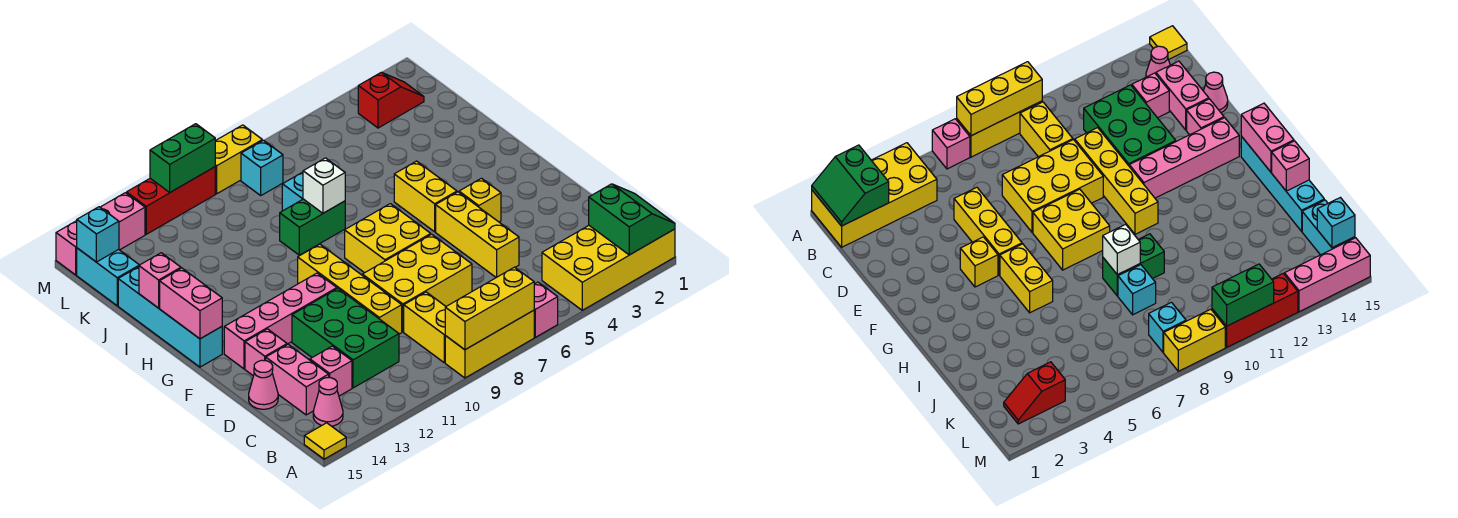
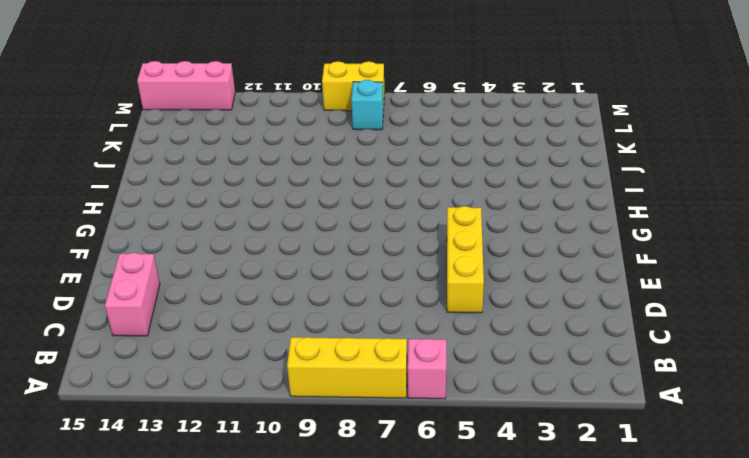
none -> yellow 2x4 brick [542,226,675,310]
none -> yellow 1x1 tile [304,423,346,459]
none -> yellow 1x2 brick [404,292,446,363]
none -> pink 1x1 cone [313,378,343,426]

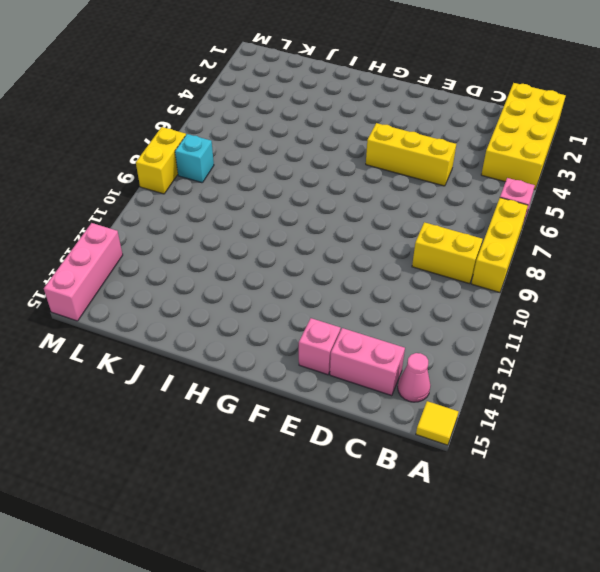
none -> green 2x3 brick [292,288,399,388]
none -> pink 1x1 brick [310,346,352,396]
none -> yellow 2x3 brick [362,234,472,332]
none -> yellow 1x4 brick [298,244,402,334]

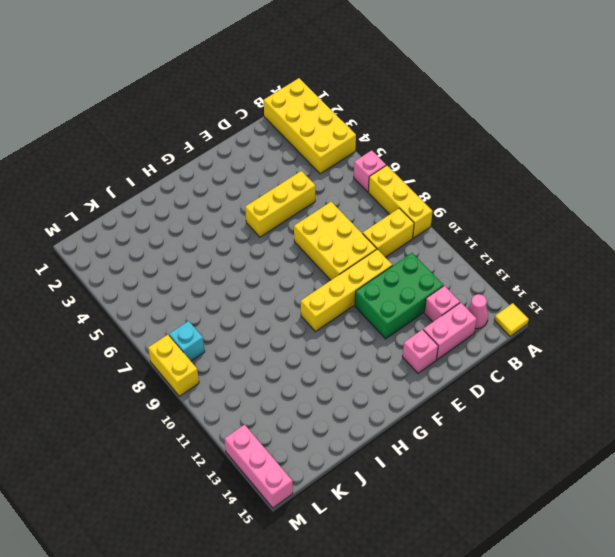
none -> pink 1x1 cone [249,360,278,409]
none -> yellow 1x1 brick [459,178,501,222]
none -> yellow 2x2 brick [345,204,431,273]
none -> pink 1x4 brick [224,273,337,369]

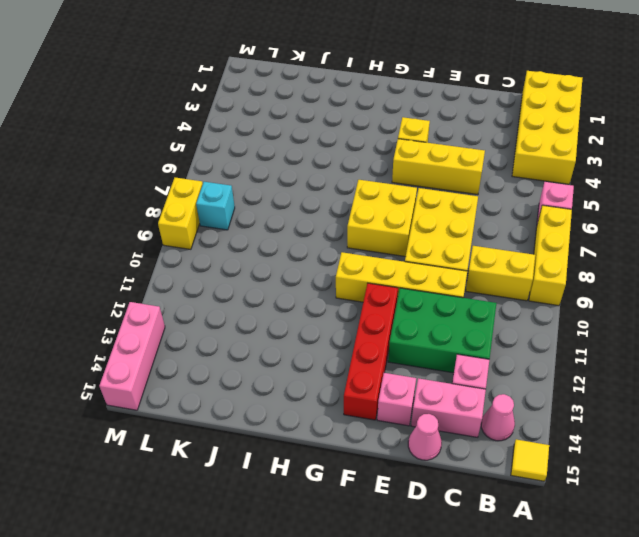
red 1x4 brick [344,283,398,420] -> pink 1x4 brick [224,273,337,369]
none -> yellow 1x2 brick [394,161,457,232]
none -> cyan 1x4 brick [118,267,222,367]
none -> green 1x2 brick [280,199,345,255]
none -> cyan 1x1 brick [282,172,303,211]

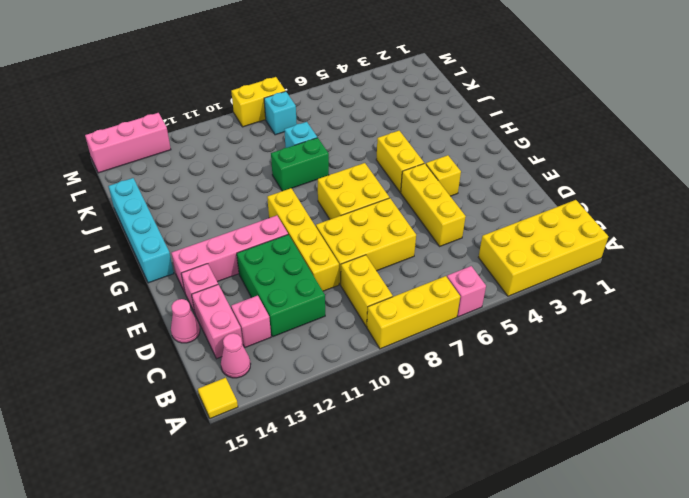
none -> cyan 1x2 brick [77,248,139,306]
none -> red 1x2 slope [358,72,424,128]
none -> red 1x3 brick [127,167,215,234]
none -> green 2x2 slope [589,184,675,255]

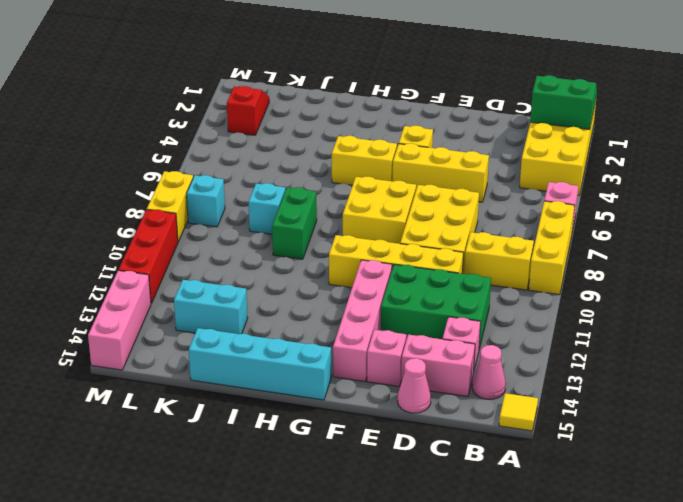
cyan 1x2 brick [174,280,248,334] -> cyan 1x2 brick moved to [77,248,139,306]
none -> yellow 1x3 brick [445,267,534,350]
none -> pink 1x2 brick [160,268,222,339]
none -> white 1x1 brick [303,158,345,213]
none -> pink 1x1 brick [139,253,181,308]

